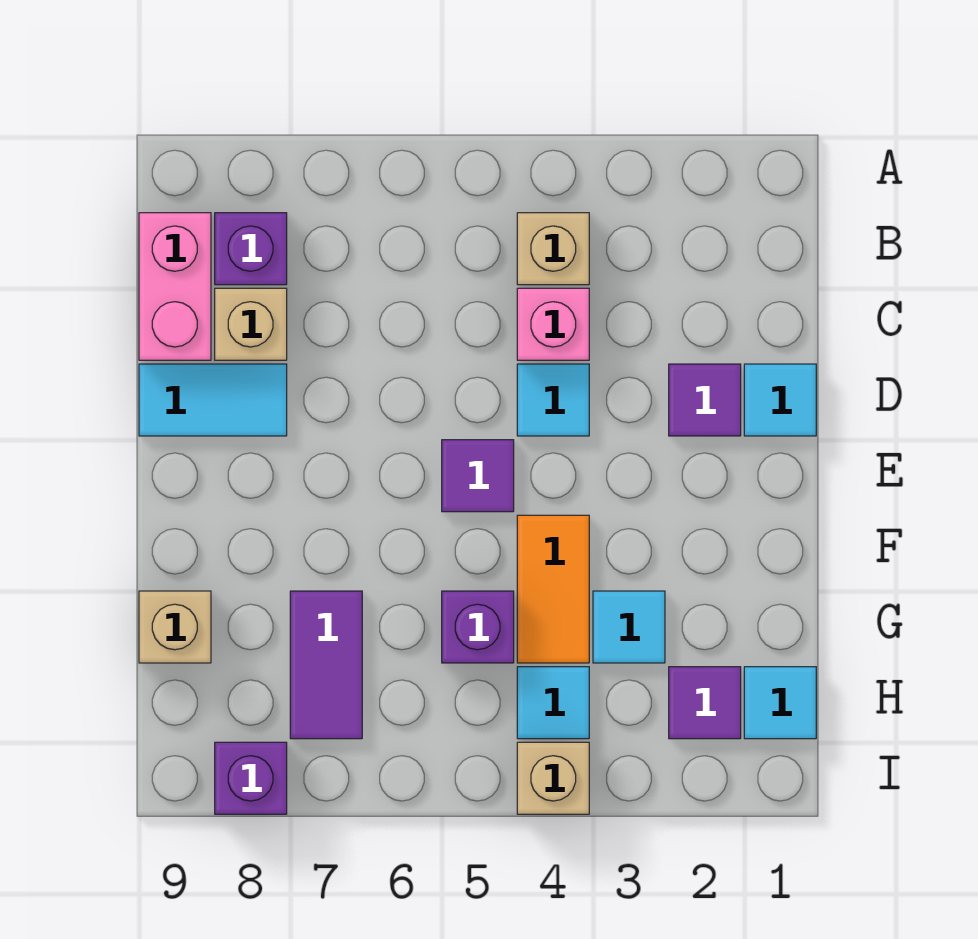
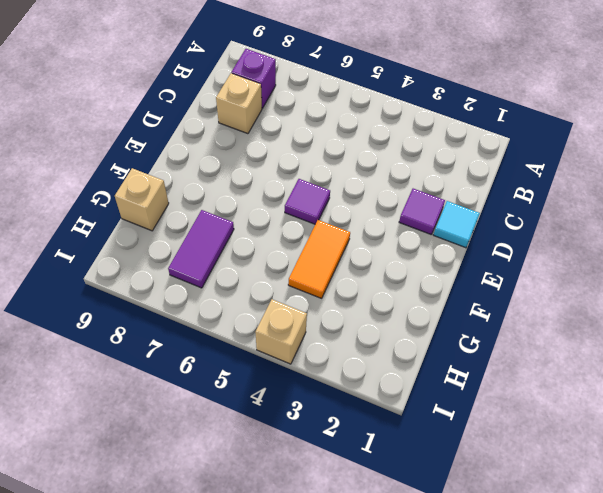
none -> tan 1x1 brick [517,213,589,285]
none -> pink 1x2 brick [139,213,211,360]
none -> pink 1x1 brick [517,288,589,360]

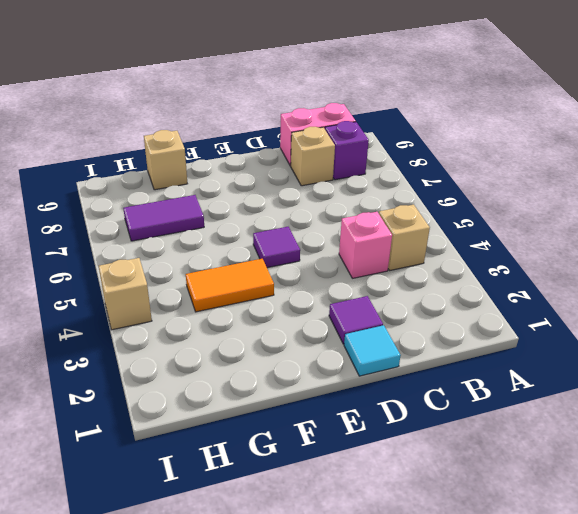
none -> cyan 1x1 tile [517,364,589,436]
none -> cyan 1x2 tile [139,364,287,436]
none -> cyan 1x1 tile [593,591,665,663]

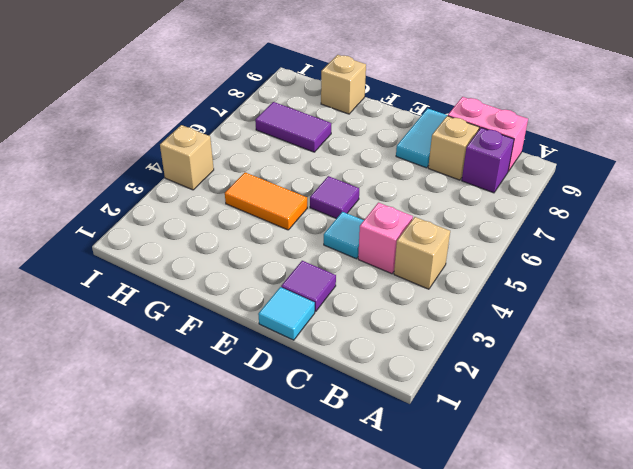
none -> cyan 1x1 tile [593,591,665,663]
none -> purple 1x1 brick [442,591,514,663]
none -> cyan 1x1 tile [744,667,816,739]

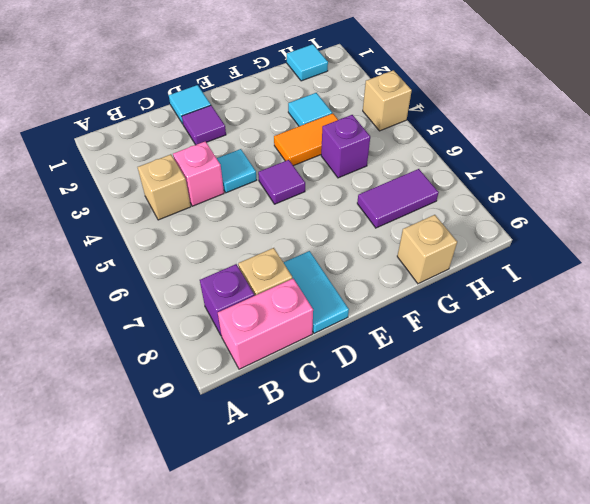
none -> purple 1x1 tile [669,667,741,739]
none -> cyan 1x1 tile [517,667,589,739]
none -> purple 1x1 brick [215,742,287,814]

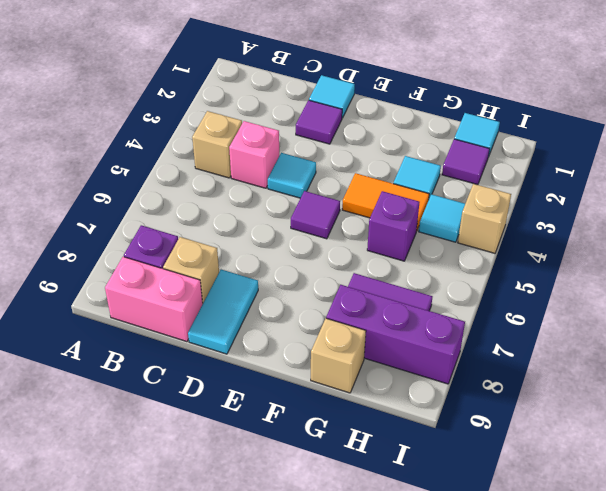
purple 1x3 brick [326,285,465,384] -> purple 1x1 brick [215,742,287,814]

